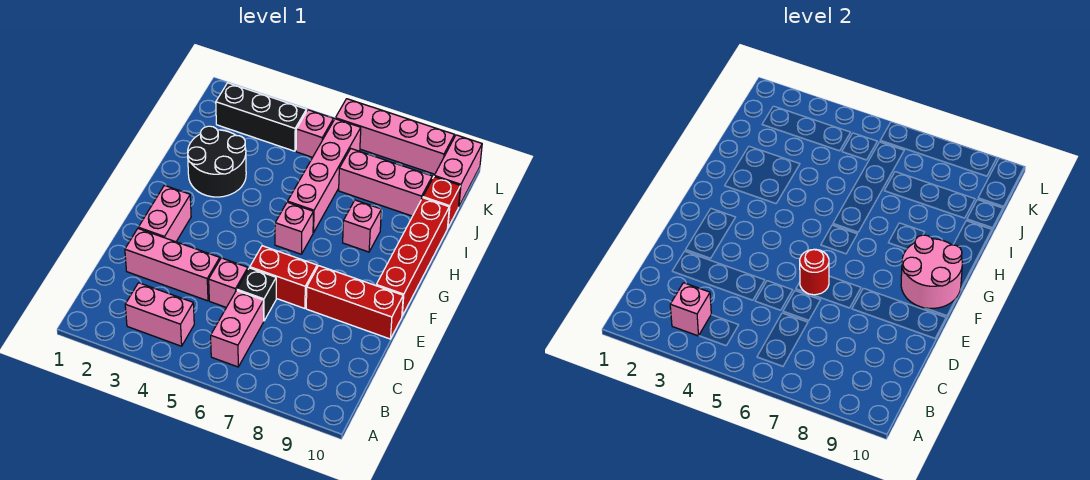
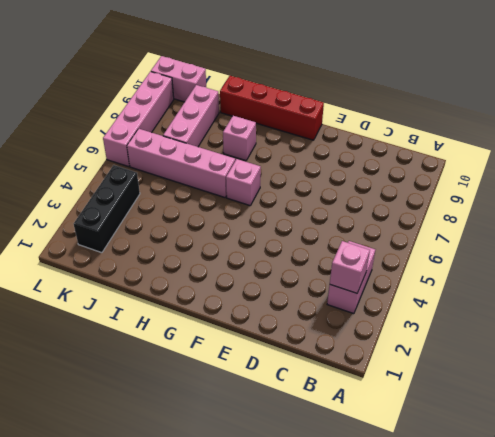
none -> pink 1x2 brick [211,291,264,367]
none -> pink 1x3 brick [125,229,220,301]
none -> pink 1x1 brick [209,258,248,307]

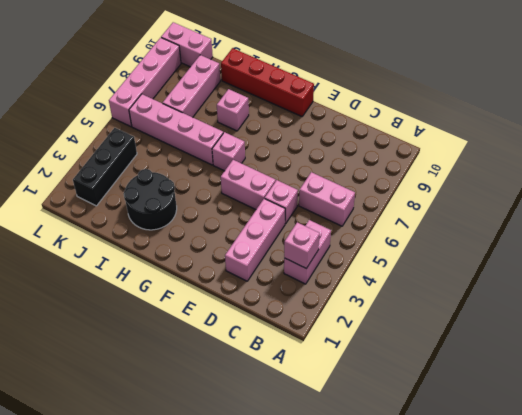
pink 1x2 brick [221,160,276,210] -> pink 1x2 brick moved to [138,185,191,242]
none -> black 1x1 brick [237,268,276,321]
none -> red 1x2 brick [250,246,317,309]
none -> red 1x3 brick [306,266,403,339]

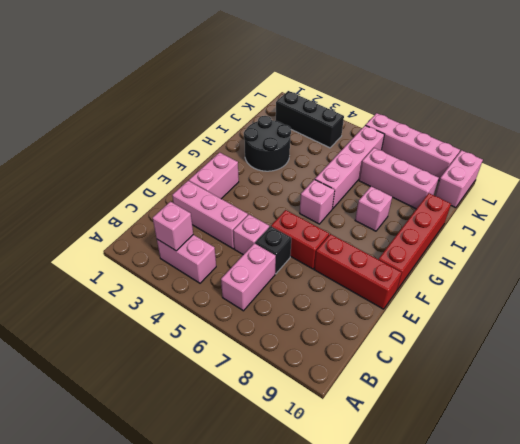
none -> red 1x1 brick [423,177,460,227]
none -> pink 1x1 brick [296,110,334,157]
none -> red 1x1 round brick [800,249,829,295]

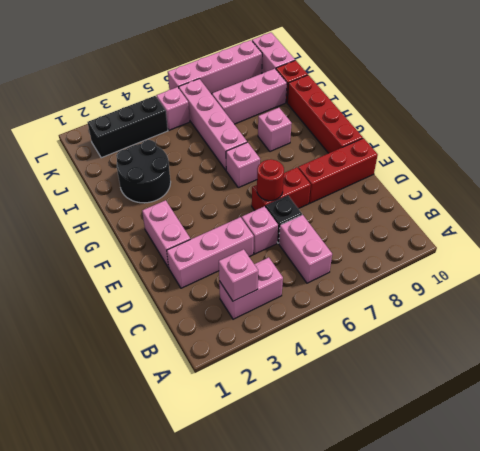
none -> pink 2x2 round brick [901,235,962,308]

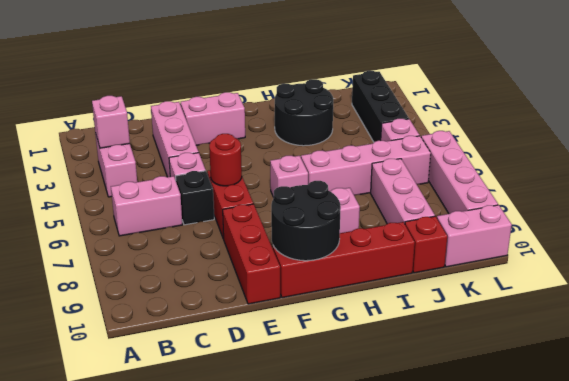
black 2x2 round brick [271,181,341,261] -> pink 2x2 round brick [901,235,962,308]

